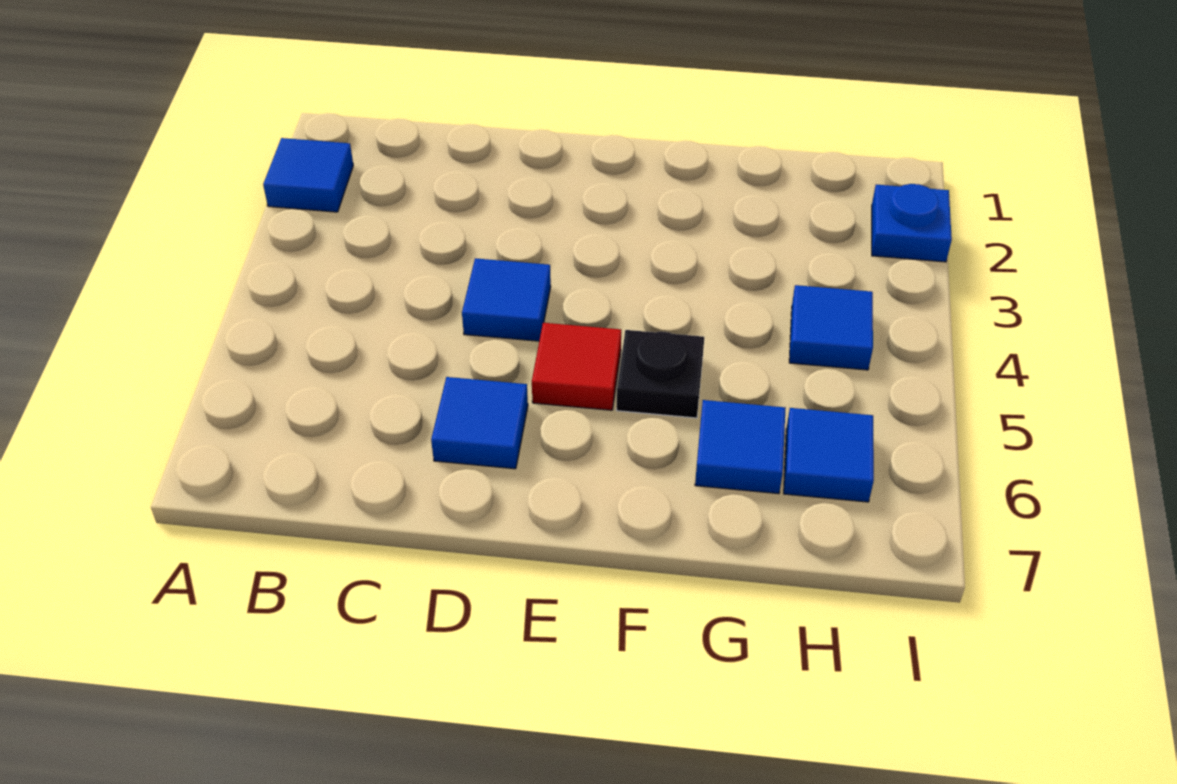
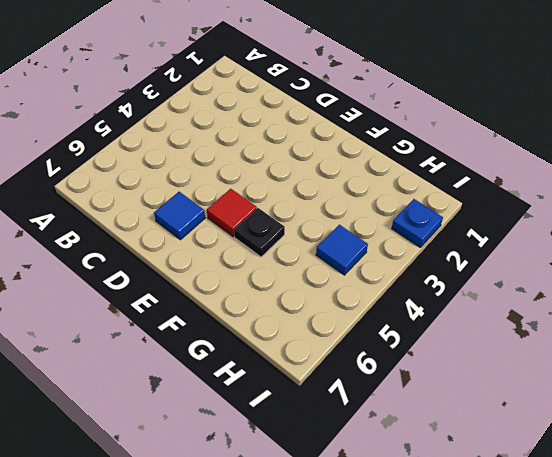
none -> blue 1x1 tile [263,138,353,212]
none -> blue 1x1 tile [462,258,551,341]

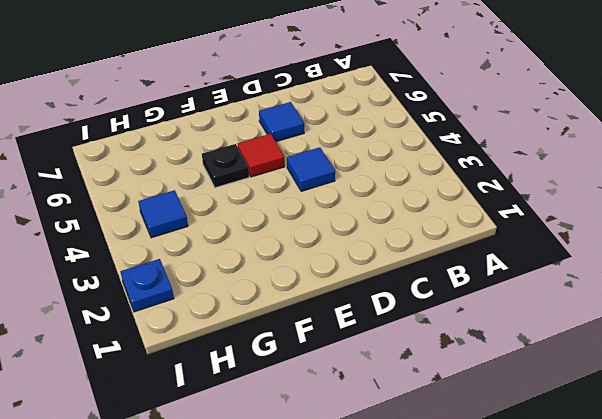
none -> blue 1x1 tile [263,138,353,212]
none -> blue 1x1 tile [695,400,786,494]

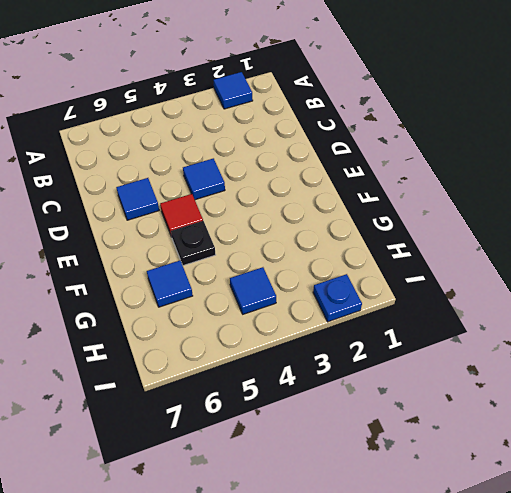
none -> blue 1x1 tile [784,408,874,502]

